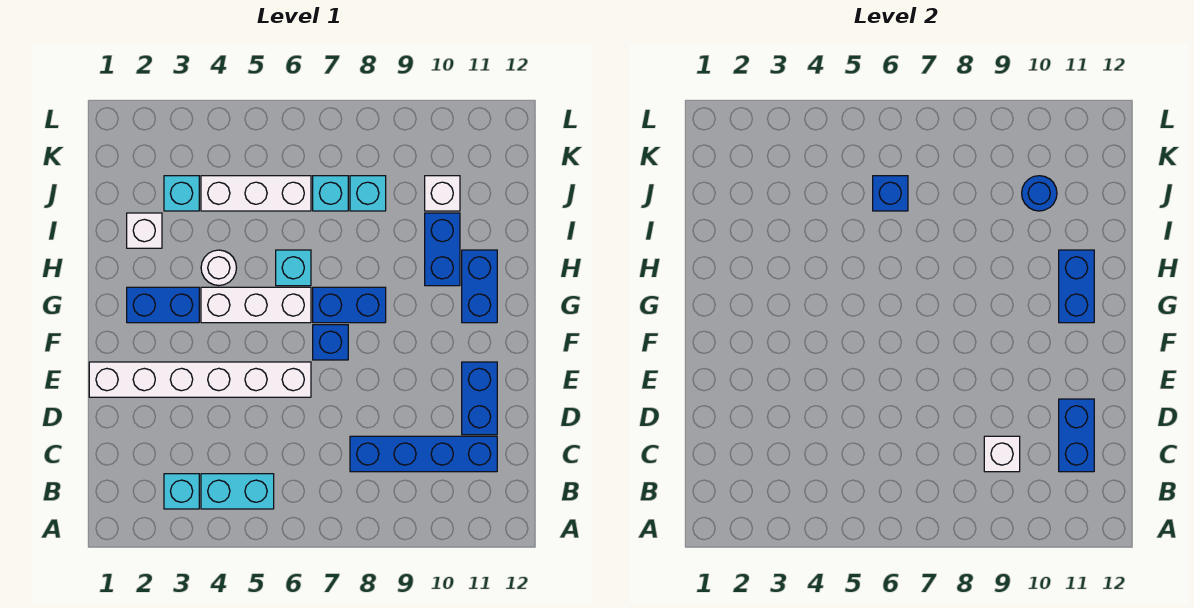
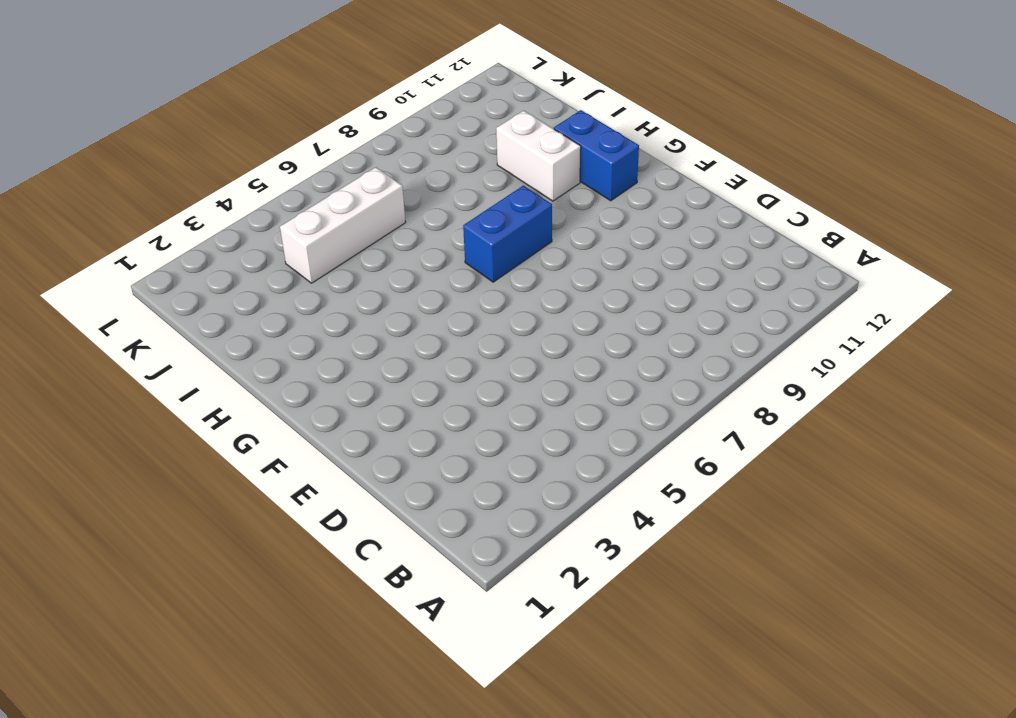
white 1x2 brick [496,111,581,201] -> blue 1x2 brick [425,213,460,286]
none -> cyan 1x1 brick [164,474,199,509]
none -> cyan 1x2 brick [201,474,274,509]
none -> blue 1x4 brick [350,436,497,472]

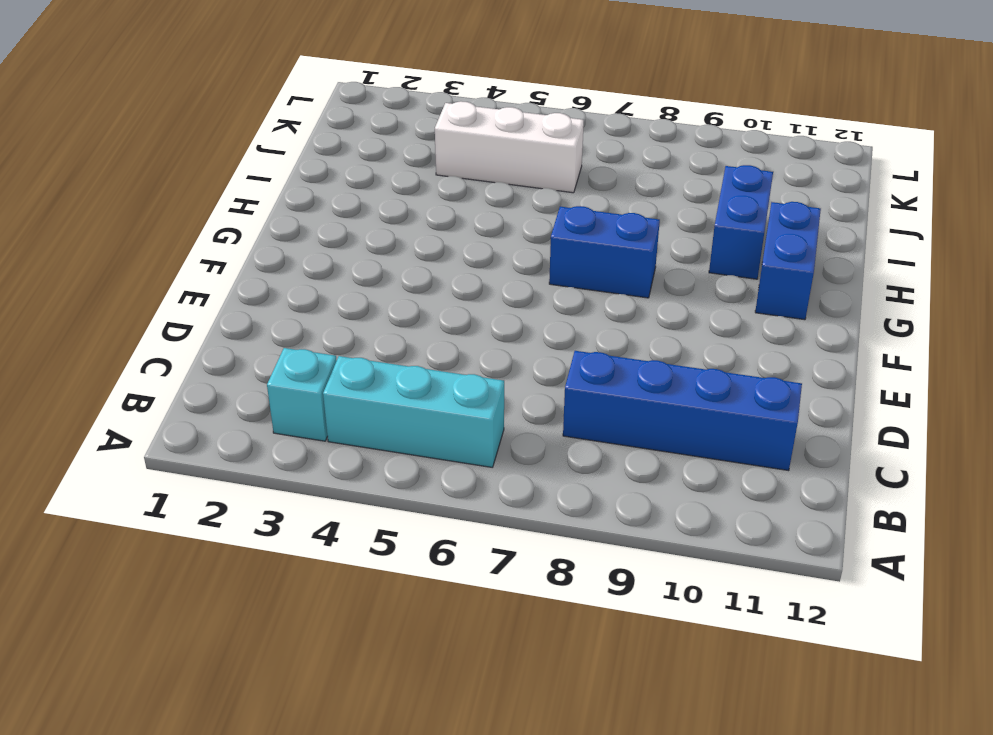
cyan 1x3 brick [323,356,504,467] -> cyan 1x2 brick [201,474,274,509]
none -> blue 1x2 brick [462,362,497,435]
none -> white 1x6 brick [89,362,311,397]
none -> blue 1x1 brick [313,325,348,360]

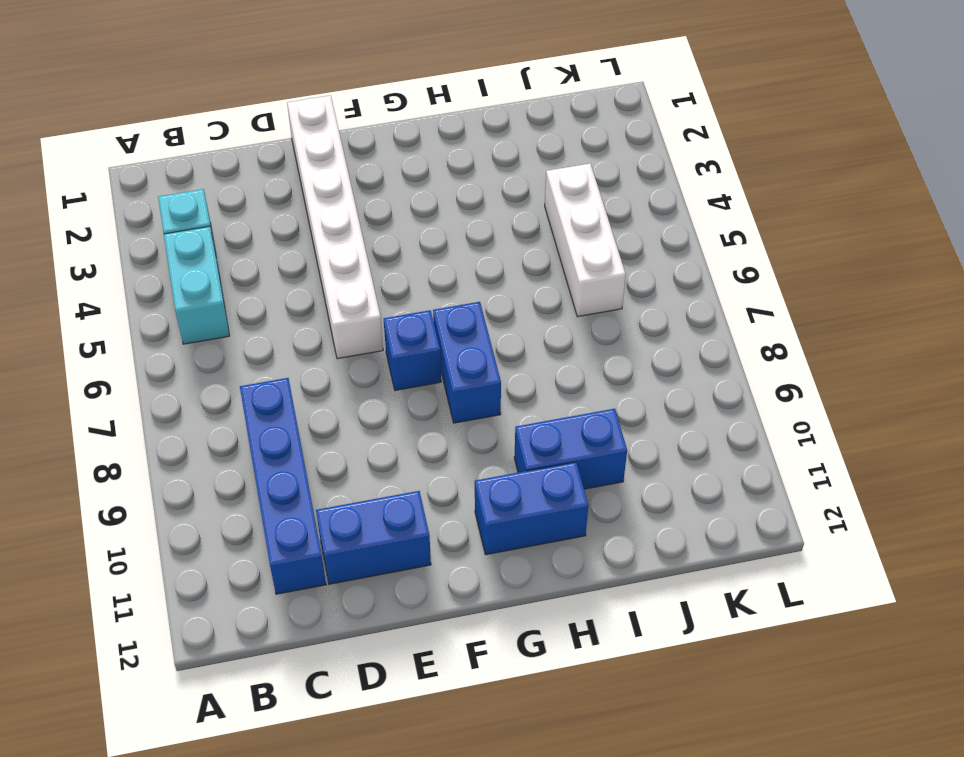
none -> blue 1x2 brick [127,287,199,323]
none -> white 1x3 brick [201,287,311,323]
none -> white 1x1 round brick [201,250,236,286]

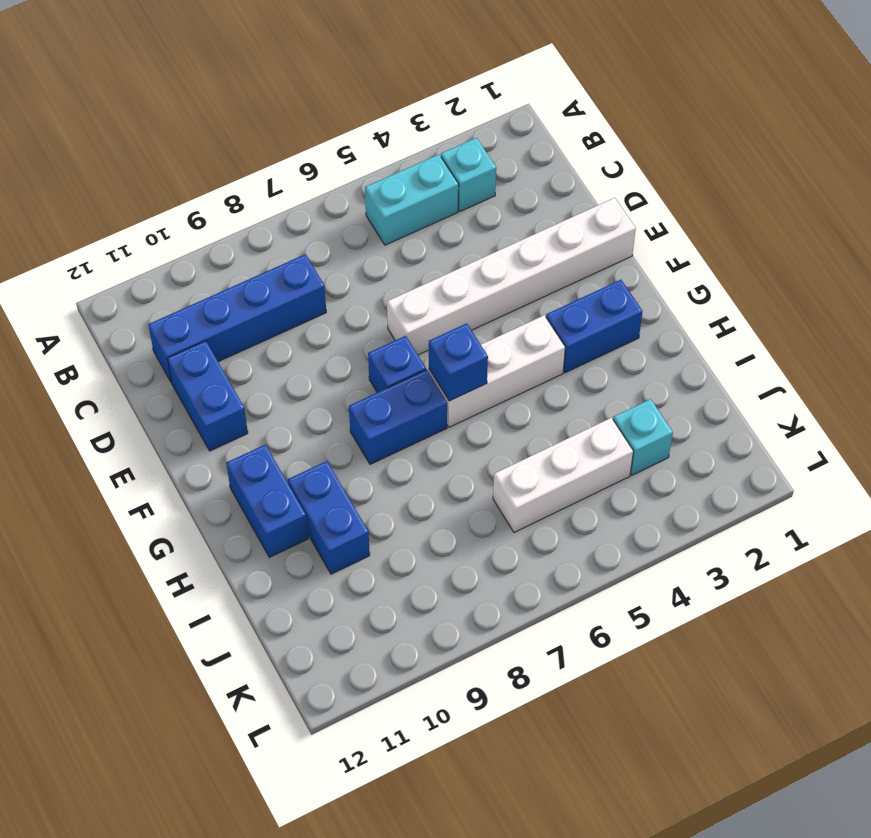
blue 1x1 brick [429,323,488,401] -> blue 1x1 brick moved to [873,176,908,211]
none -> white 1x1 round brick [201,250,236,286]
none -> cyan 1x1 brick [276,250,311,286]
none -> white 1x1 brick [127,213,162,248]

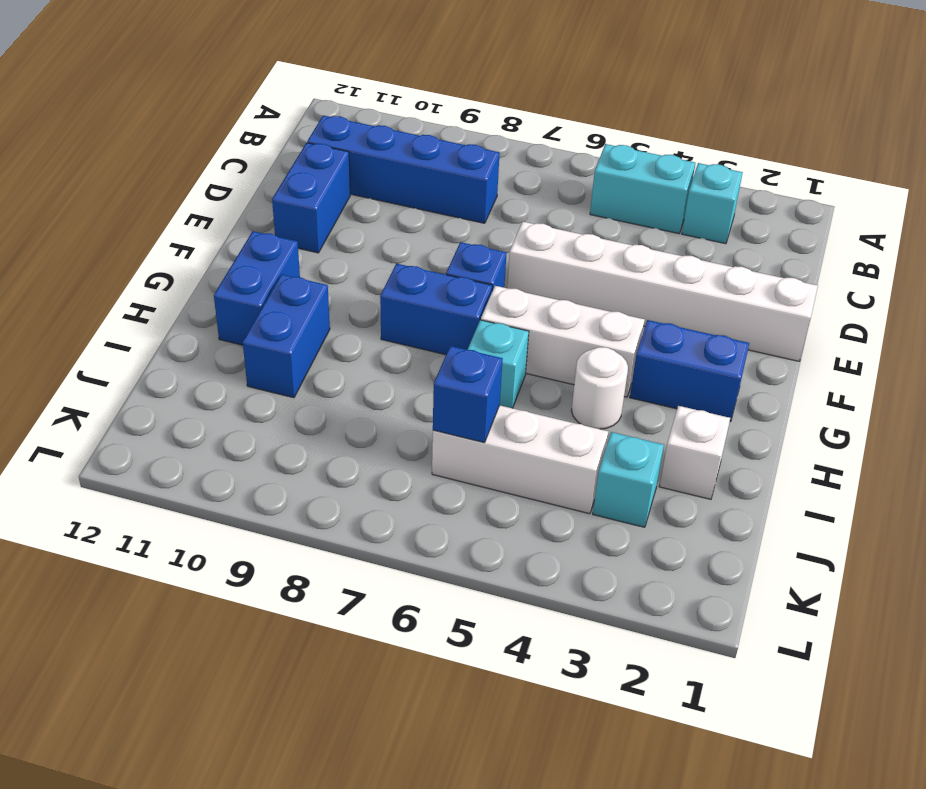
none -> cyan 1x1 brick [313,176,348,211]
none -> cyan 1x1 brick [350,176,386,211]
none -> white 1x1 brick [425,176,460,211]

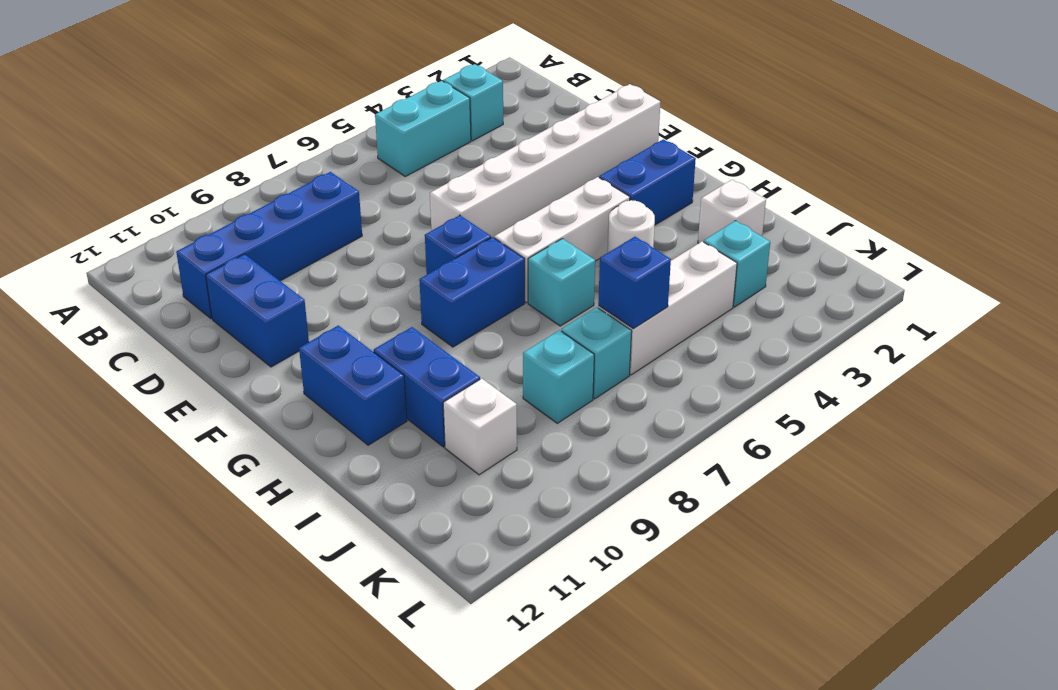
none -> white 1x1 brick [984,436,1020,472]
none -> blue 1x2 brick [1059,399,1094,472]
none -> blue 1x2 brick [1059,250,1094,323]

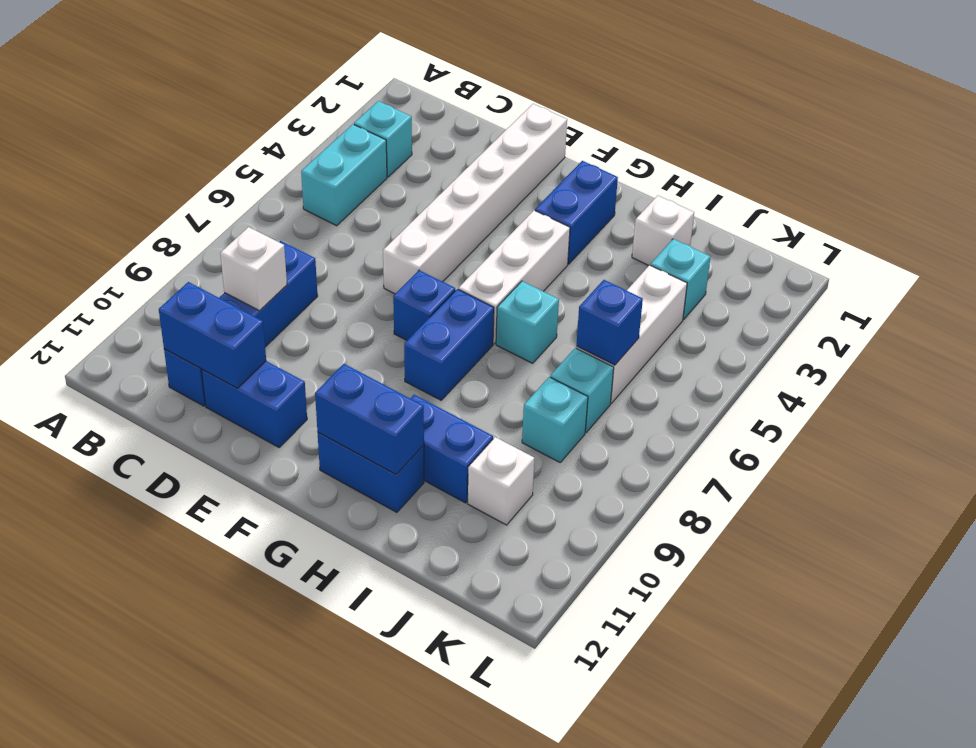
none -> white 1x1 round brick [201,250,236,286]
none -> blue 1x1 round brick [1022,176,1057,211]

